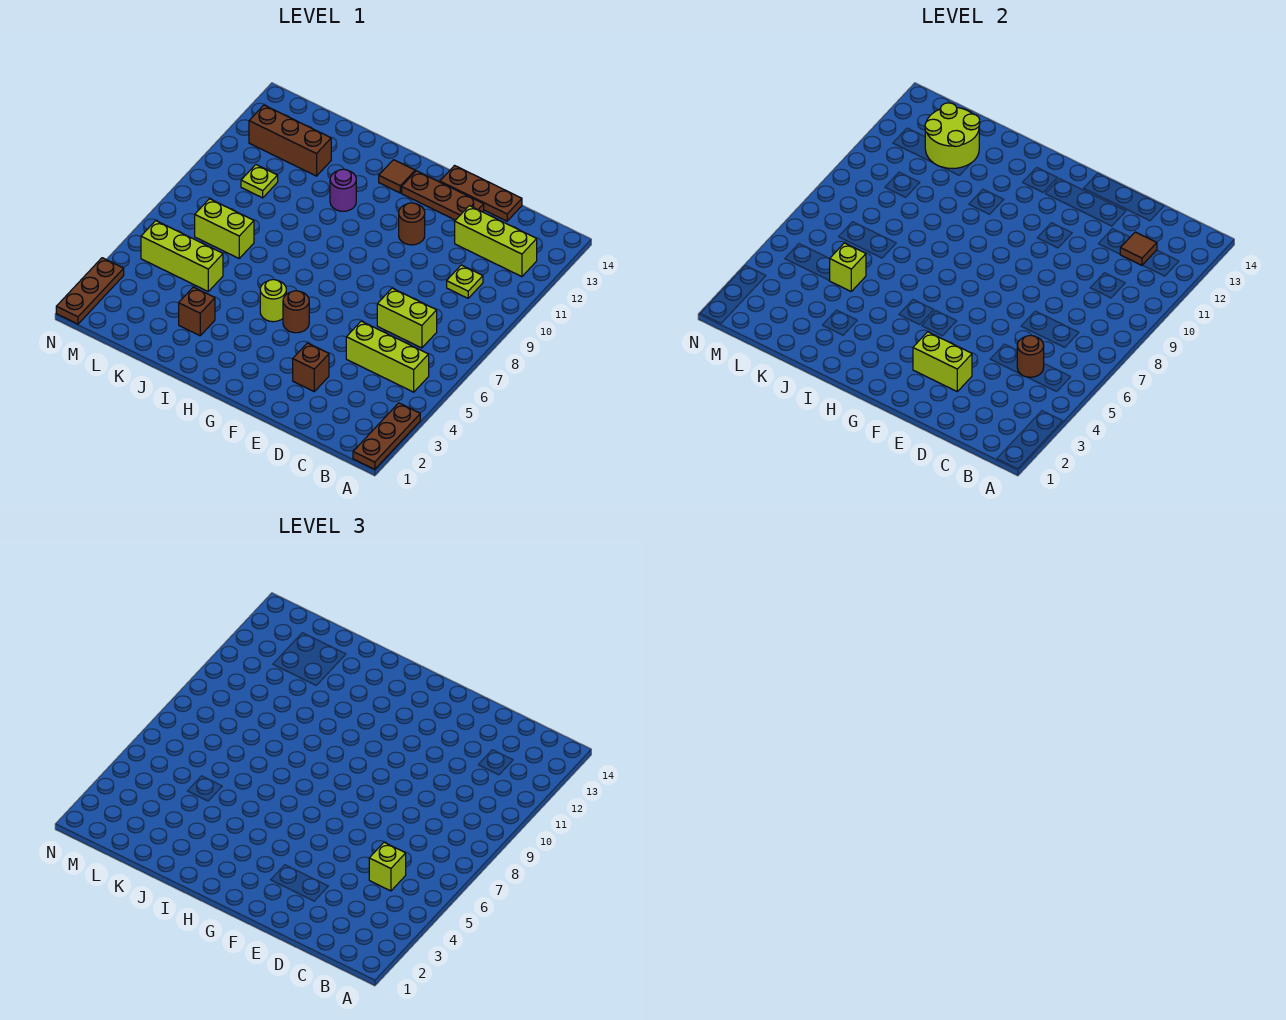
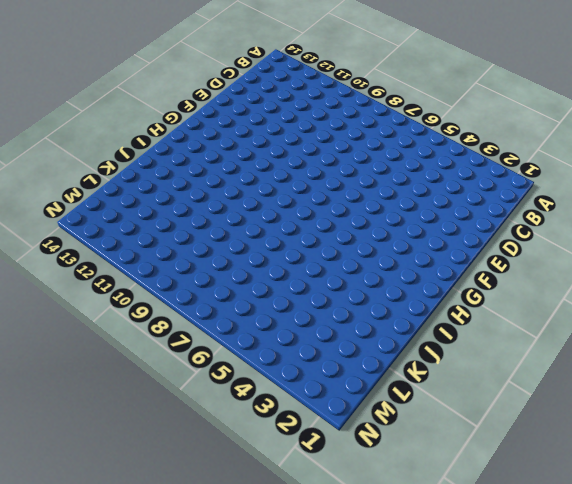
none -> brown 1x3 plate [353,403,420,469]
none -> lime 1x3 brick [346,321,429,392]
none -> lime 1x3 brick [455,206,537,277]

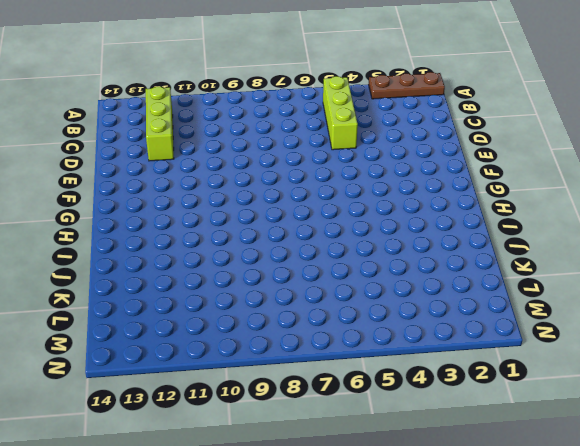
none -> lime 1x2 brick [377,288,437,348]
none -> lime 1x1 plate [447,265,483,298]
none -> brown 1x3 plate [440,166,522,221]

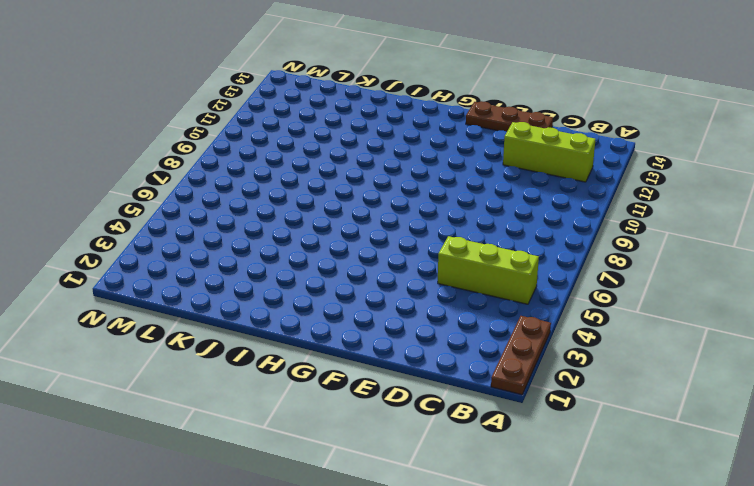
none -> lime 1x2 brick [377,288,437,348]
none -> lime 1x1 plate [447,265,483,298]
none -> brown 1x1 brick [293,343,329,391]

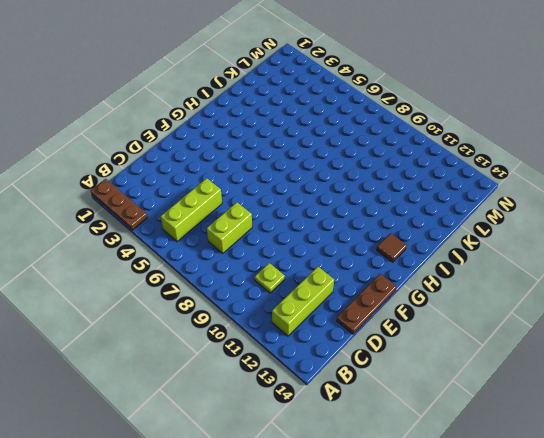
none -> brown 1x1 brick [293,343,329,391]
none -> brown 1x3 plate [402,171,484,220]
none -> brown 1x1 round brick [399,203,425,245]

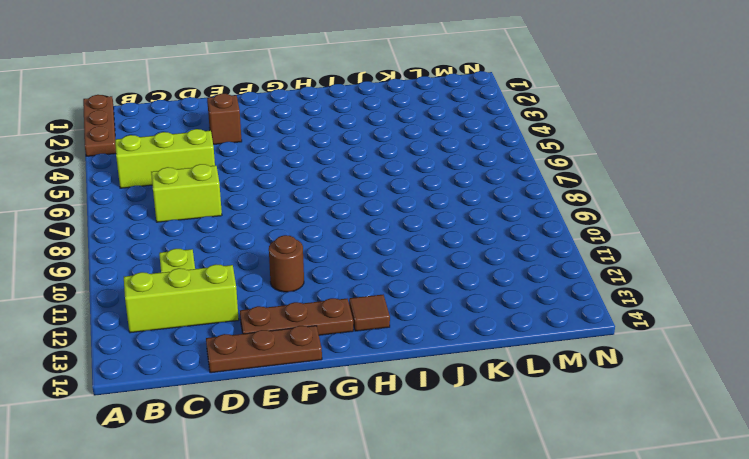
none -> brown 1x1 round brick [283,291,309,333]
none -> lime 1x1 round brick [260,280,286,322]
none -> purple 1x1 round brick [330,169,356,211]

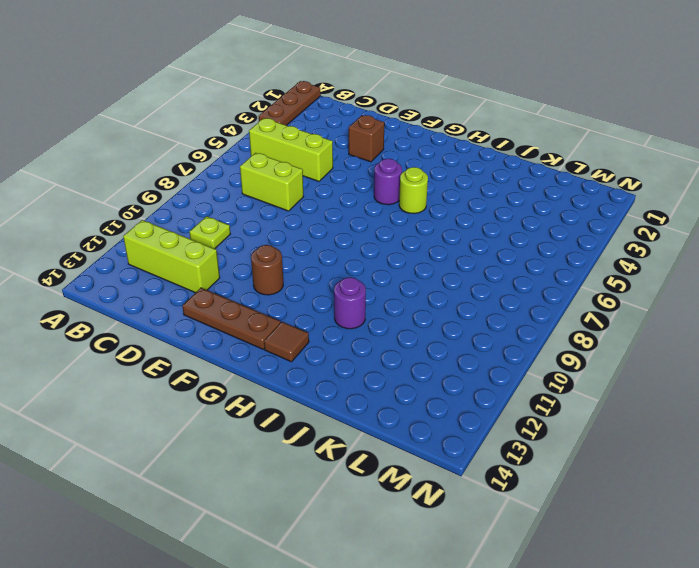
purple 1x1 round brick [374,159,402,205] -> brown 1x1 round brick [283,291,309,333]
none -> brown 1x3 plate [440,166,522,221]
none -> brown 1x1 brick [179,287,215,336]
none -> lime 1x3 brick [141,221,223,291]

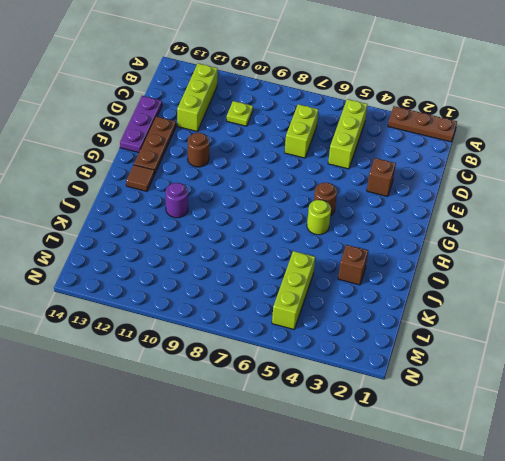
purple 1x3 plate [120,96,162,153] -> brown 1x3 plate [440,166,522,221]
none -> lime 1x2 brick [195,199,254,258]
none -> brown 1x3 brick [249,105,331,176]
none -> lime 1x1 plate [241,165,278,198]

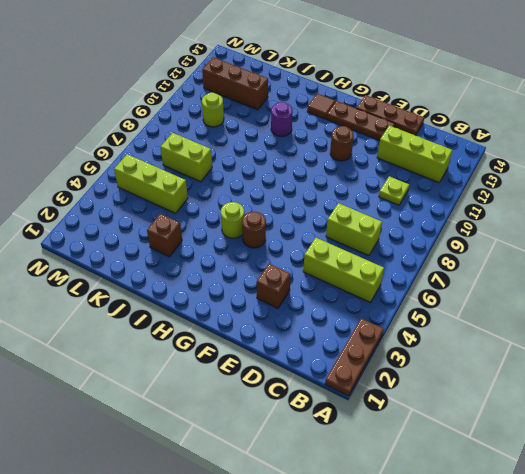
lime 1x1 round brick [202,92,224,127] -> lime 1x1 plate [241,165,278,198]
none -> brown 1x3 plate [56,258,124,324]
none -> brown 1x1 round brick [1017,335,1044,377]
none -> brown 1x1 tile [1120,232,1157,265]

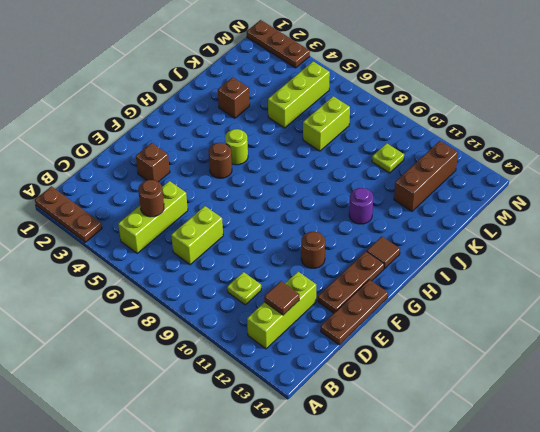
none -> lime 1x2 brick [913,332,972,391]
none -> lime 1x1 brick [830,243,866,291]
none -> lime 2x2 round brick [925,103,980,168]

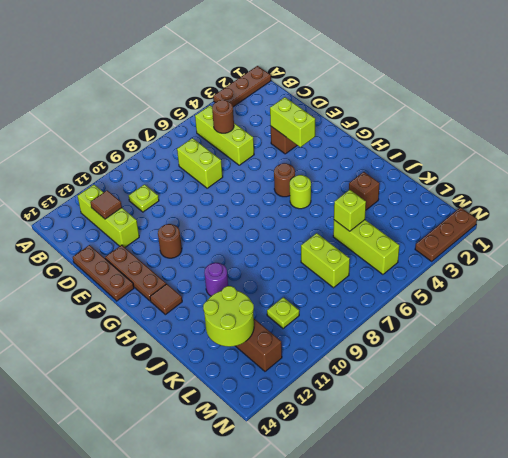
none -> lime 1x1 brick [369,842,406,891]

